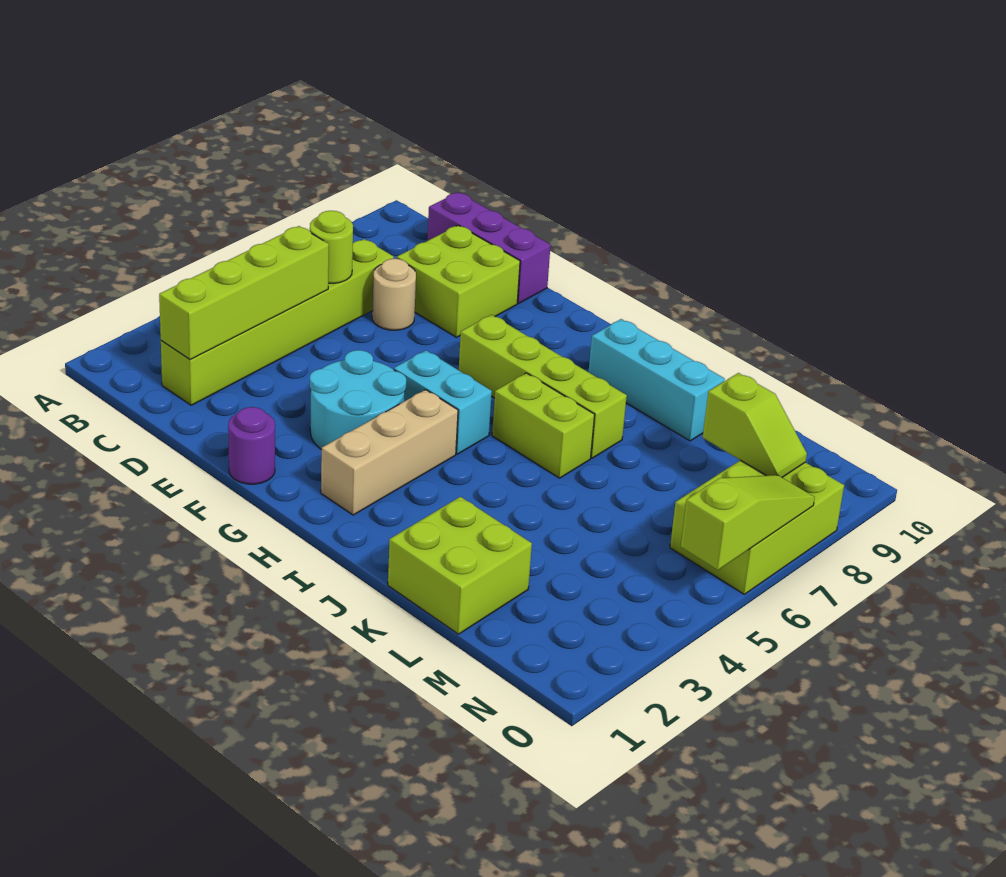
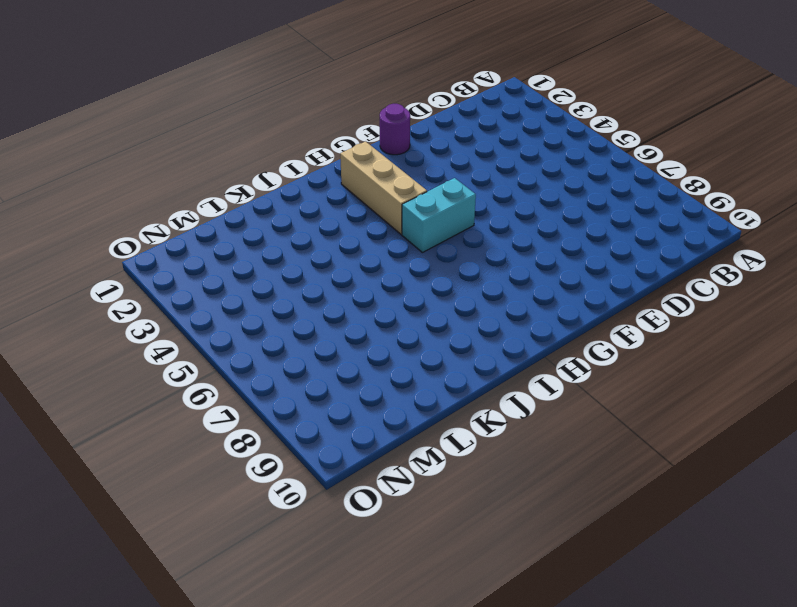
none -> lime 1x6 brick [161,239,394,405]
none -> purple 1x3 brick [427,192,551,303]
none -> tan 1x1 round brick [372,259,416,330]

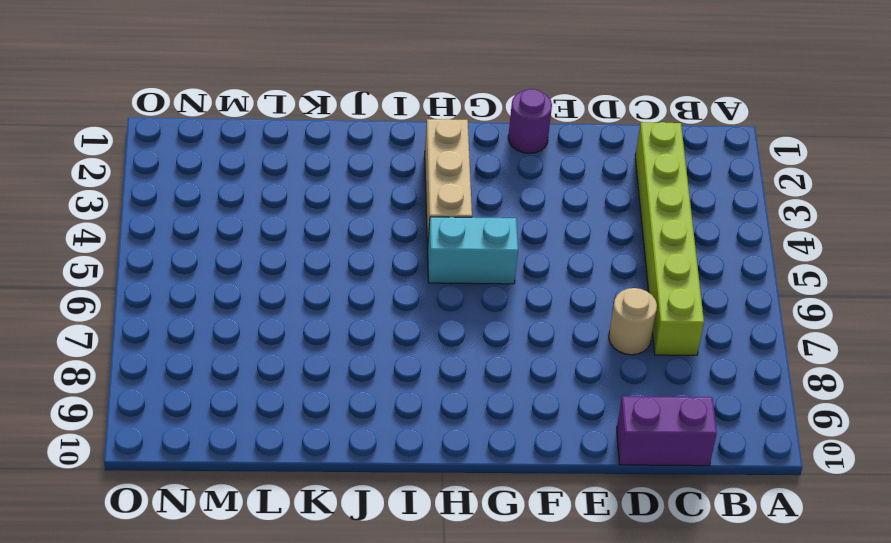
purple 1x2 brick [617,396,717,466] -> purple 1x3 brick [427,192,551,303]
none -> lime 2x2 brick [397,225,520,337]
none -> cyan 2x2 round brick [310,350,406,450]
none -> lime 1x4 brick [459,315,627,458]

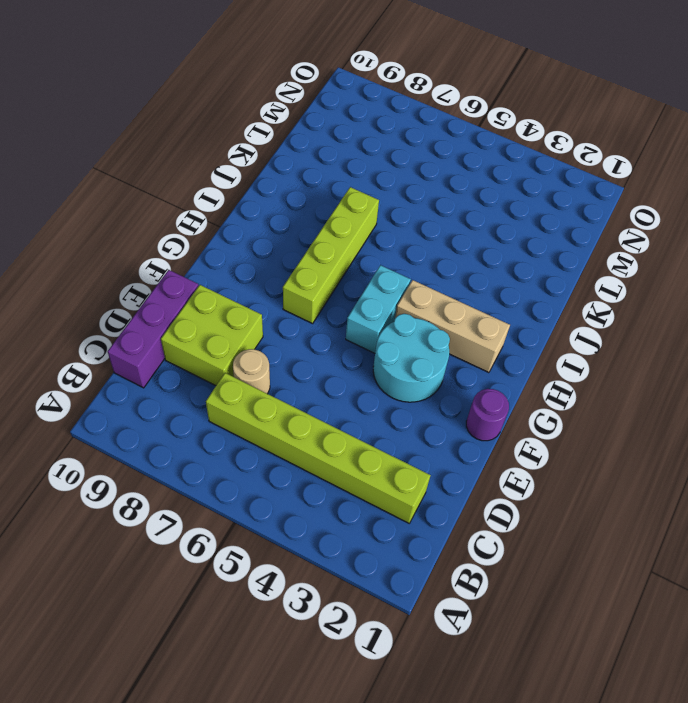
none -> lime 1x2 brick [492,373,595,478]
none -> cyan 1x3 brick [589,319,725,441]
none -> lime 2x2 brick [388,497,532,634]

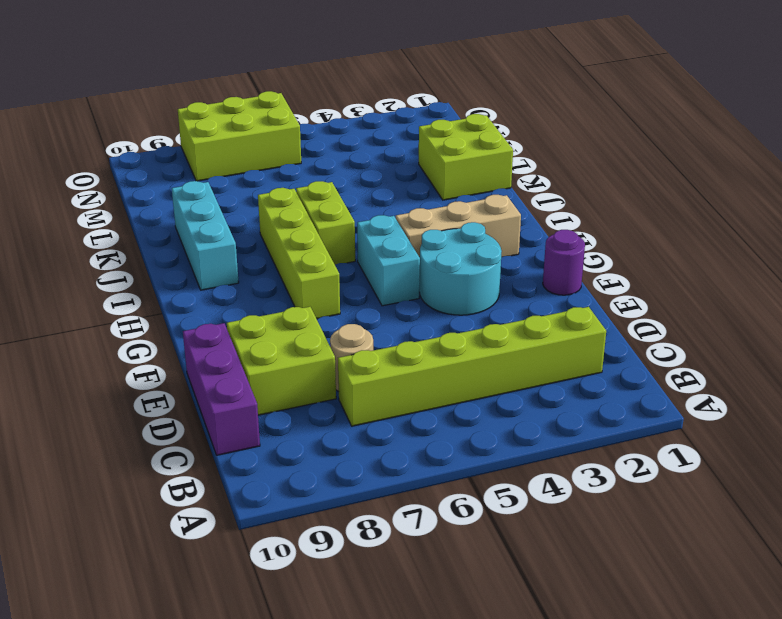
none -> lime 1x4 brick [159,226,329,360]
none -> lime 1x1 round brick [310,211,353,283]
none -> lime 1x2 slope [703,373,807,477]

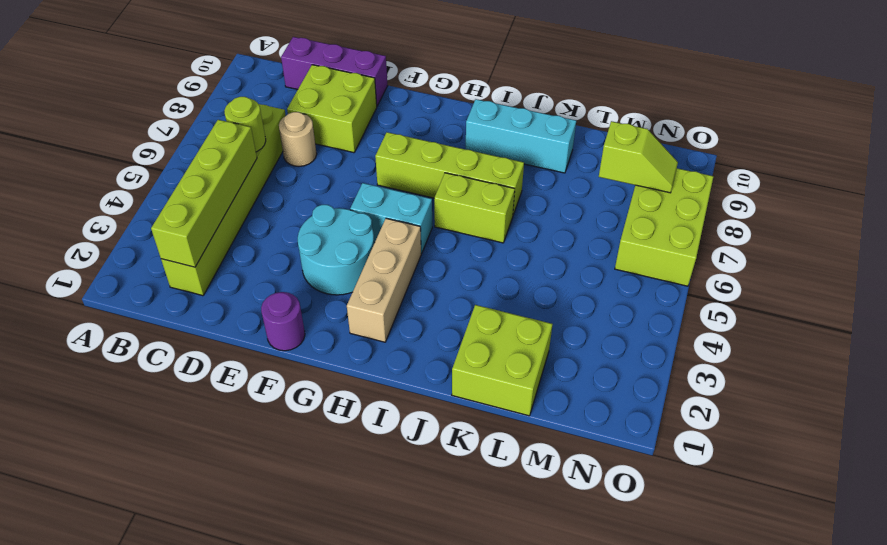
none -> lime 1x3 slope [681,475,815,570]

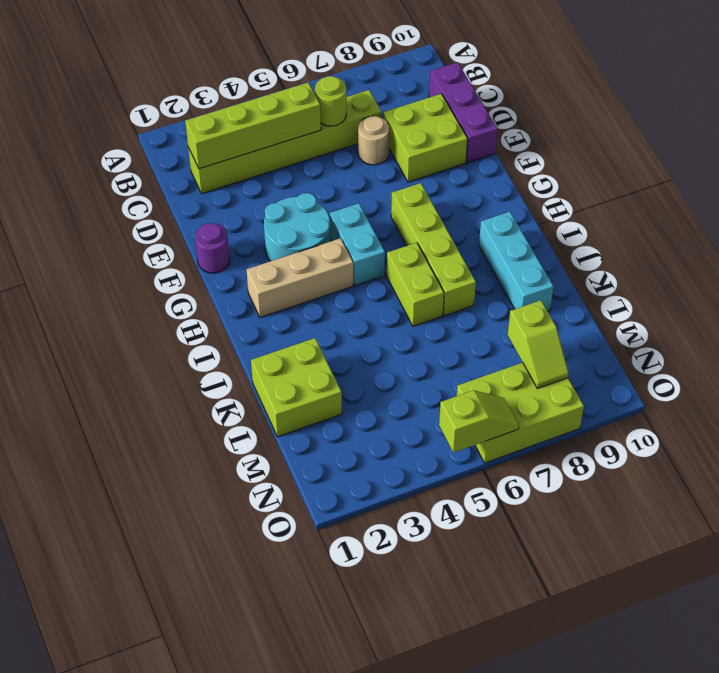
lime 1x2 slope [439,390,519,453] -> lime 1x3 slope [681,475,815,570]

